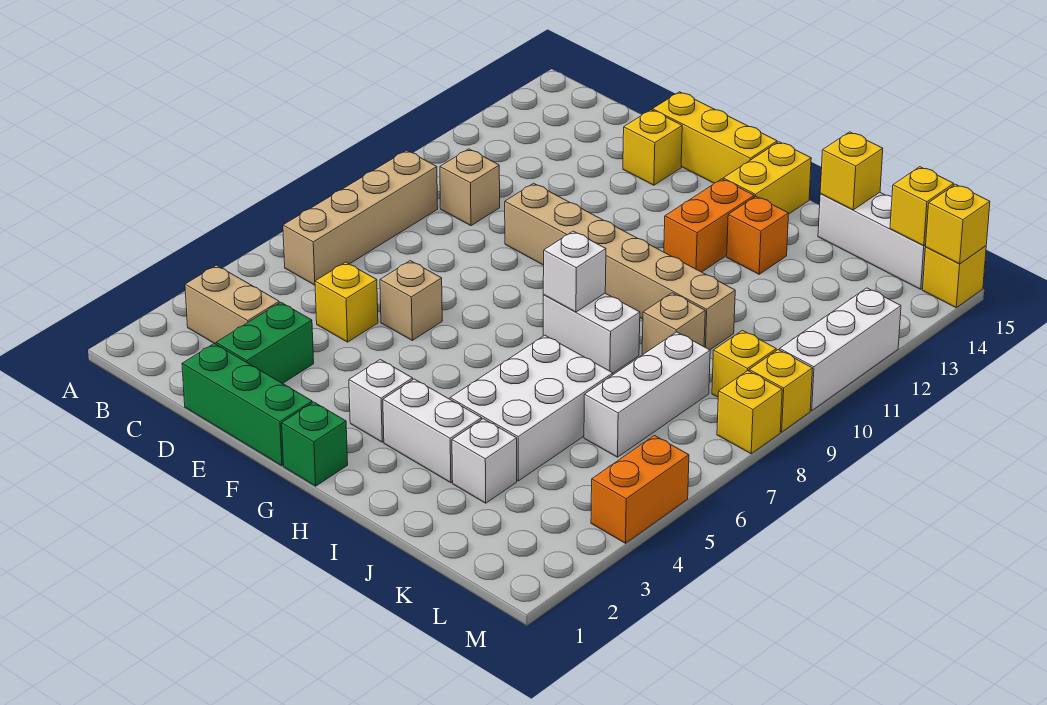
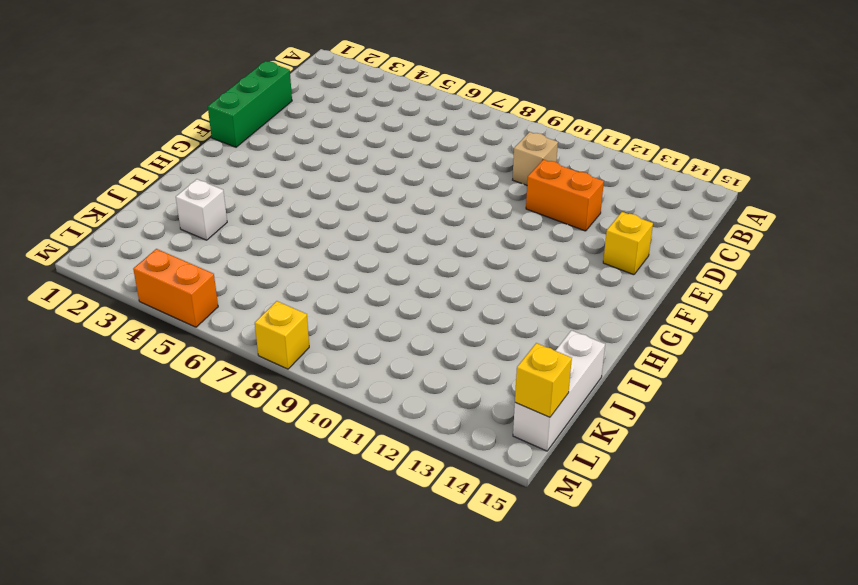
orange 1x2 brick [526,160,604,231] -> orange 1x2 brick moved to [664,179,754,272]
none -> tan 1x2 brick [185,265,279,344]
none -> tan 1x4 brick [283,150,438,285]
none -> green 1x2 brick [216,302,314,383]
none -> yellow 1x1 brick [315,262,378,342]

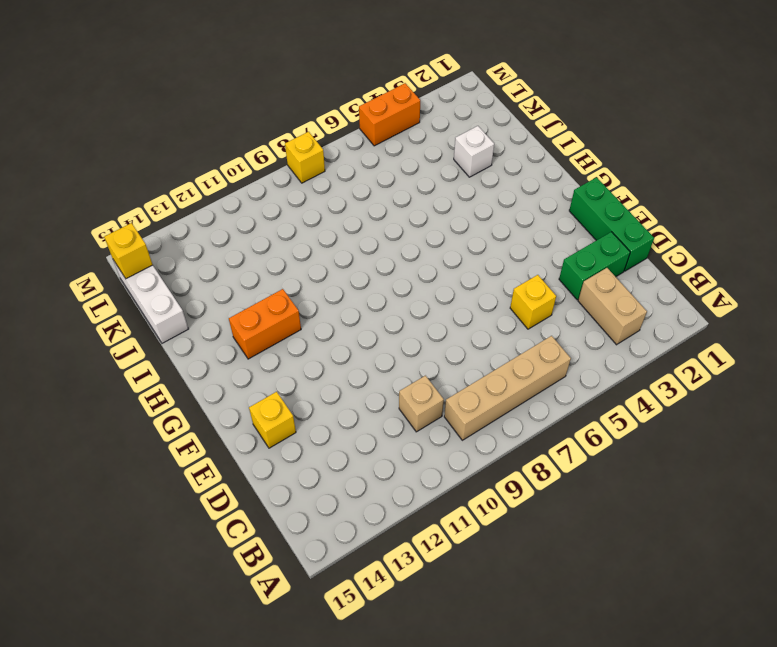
none -> tan 1x1 brick [380,261,442,340]
none -> tan 1x6 brick [505,183,735,350]
none -> yellow 1x3 brick [652,92,777,183]
none -> green 1x1 brick [282,402,348,486]

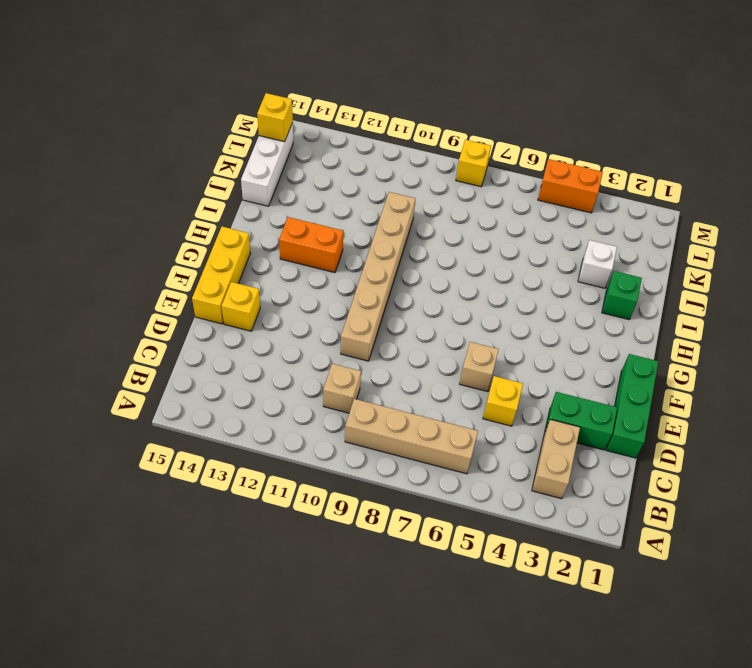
green 1x1 brick [602,271,642,320] -> green 1x1 brick moved to [282,402,348,486]
none -> white 1x1 brick [349,359,413,442]
none -> white 1x2 brick [383,379,482,483]
none -> white 1x2 brick [543,293,640,373]
none -> yellow 1x2 brick [723,142,811,214]

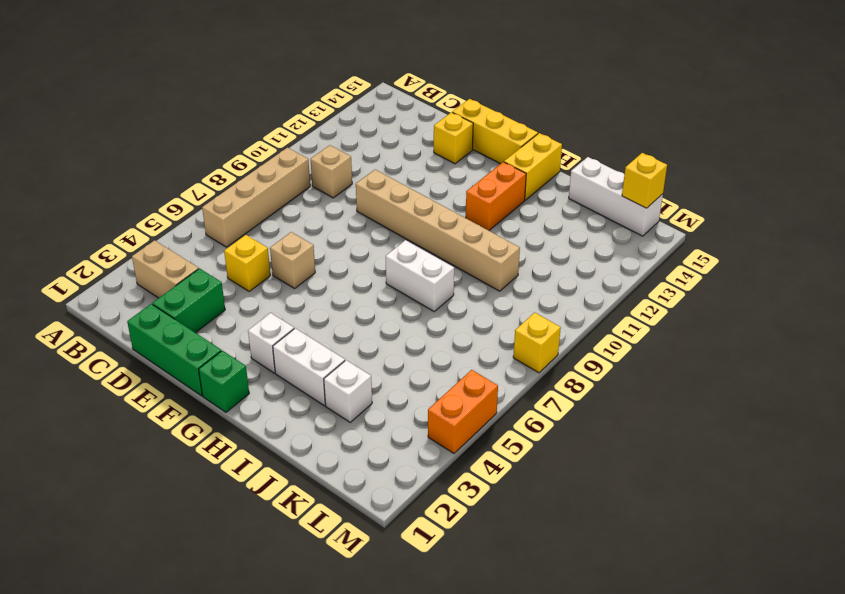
none -> white 2x3 brick [450,335,613,481]
none -> orange 1x1 brick [727,196,789,274]
none -> tan 1x1 brick [642,293,705,355]
none -> white 1x3 brick [584,332,710,457]

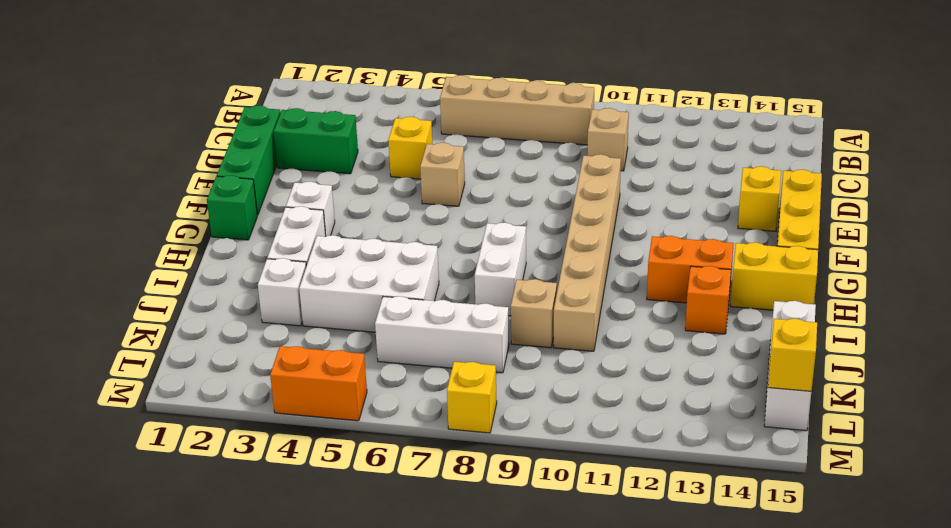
none -> tan 1x2 brick [185,265,279,344]
none -> yellow 1x1 brick [712,330,776,397]
none -> yellow 1x1 brick [749,350,813,432]
none -> white 1x3 brick [780,288,901,411]

